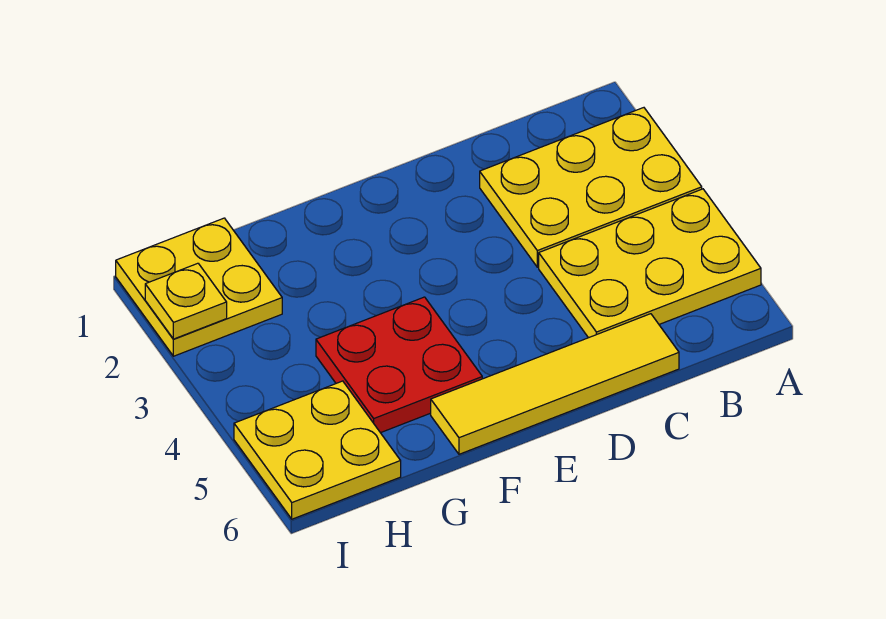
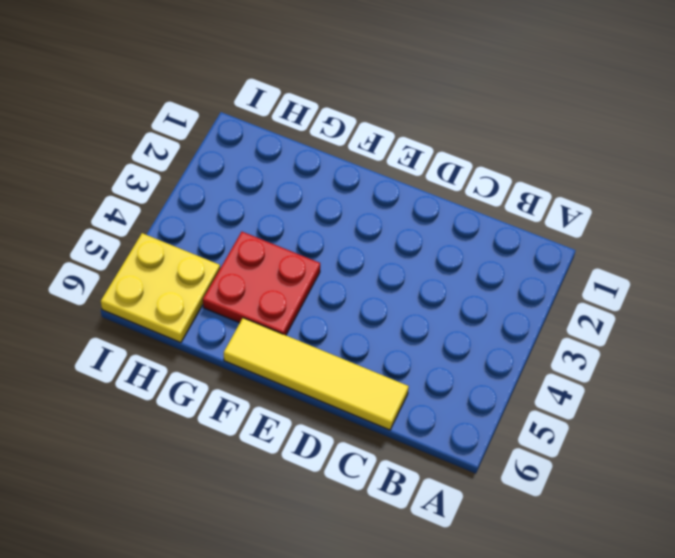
none -> yellow 2x3 plate [480,108,702,267]
none -> yellow 2x3 plate [539,189,761,338]

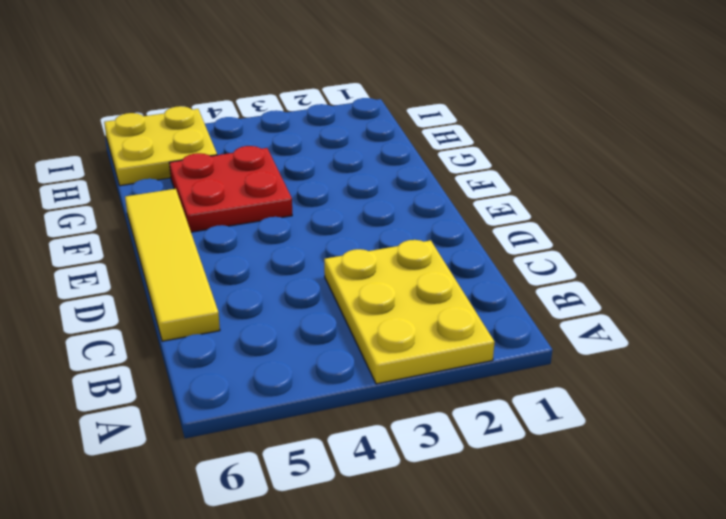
none -> yellow 2x3 plate [539,189,761,338]
none -> yellow 2x2 plate [116,218,282,356]

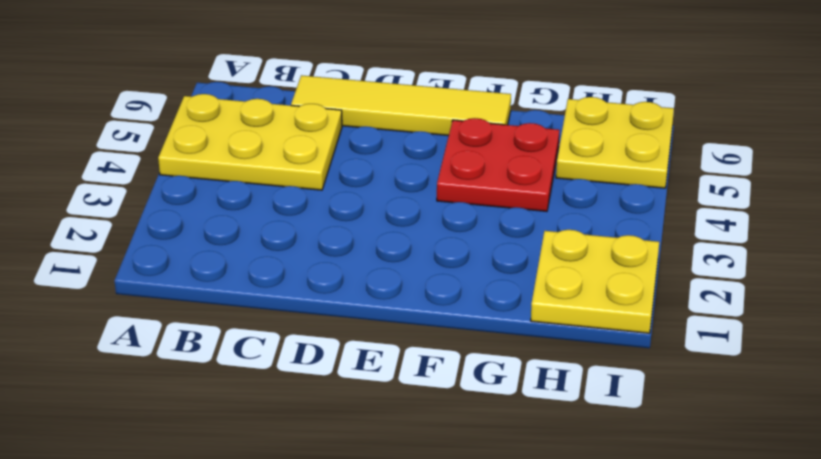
none -> yellow 2x3 plate [480,108,702,267]
none -> yellow 1x1 plate [145,263,227,339]

